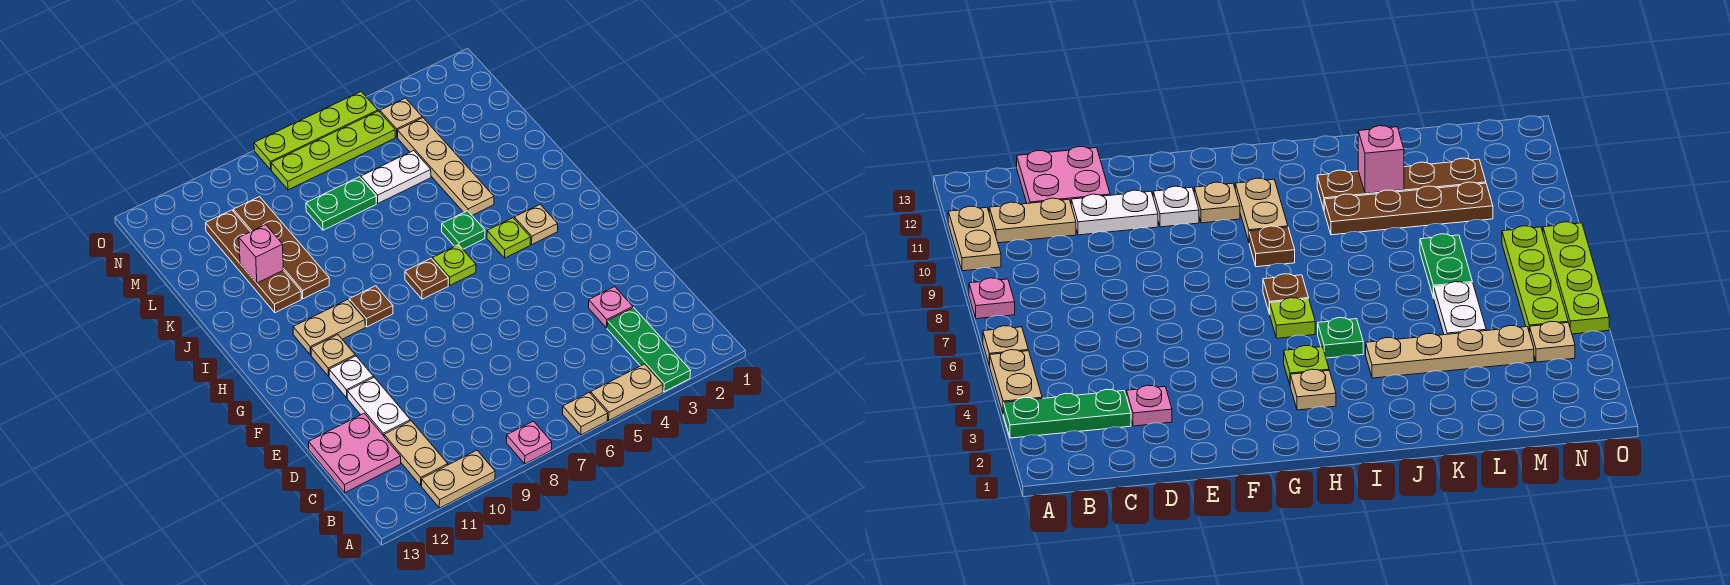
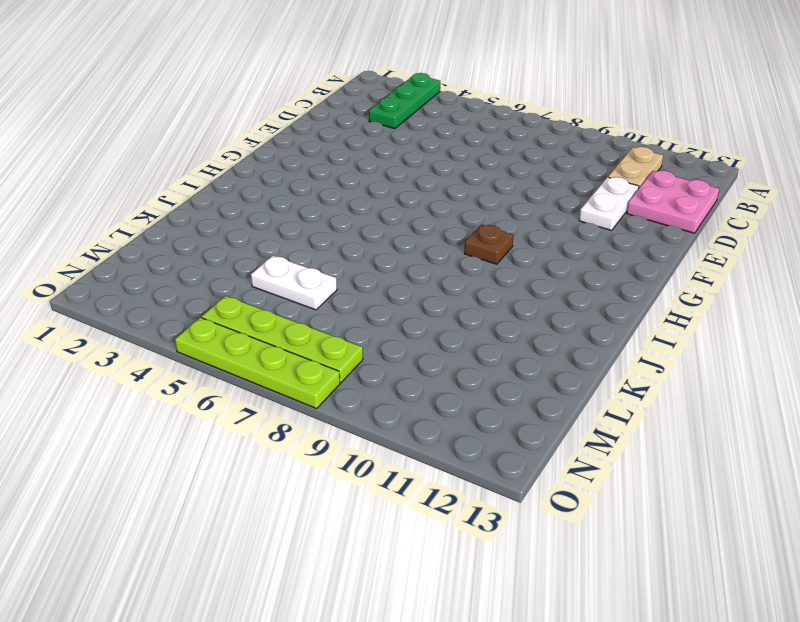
none -> tan 1x2 plate [591,364,663,420]
none -> tan 1x1 plate [563,393,608,435]
none -> pink 1x1 plate [507,421,552,464]

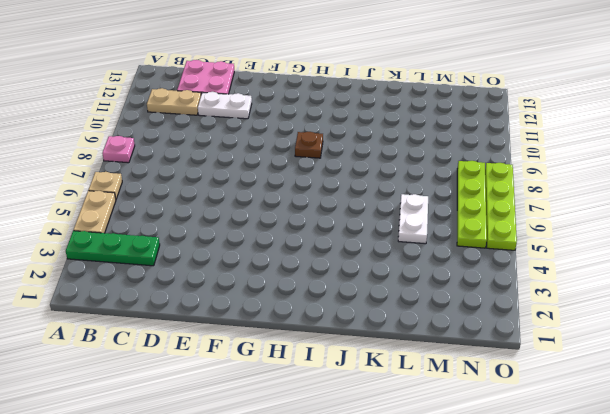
none -> tan 1x2 plate [422,450,495,508]
none -> pink 1x1 plate [588,287,633,328]
none -> white 1x1 plate [329,356,373,398]

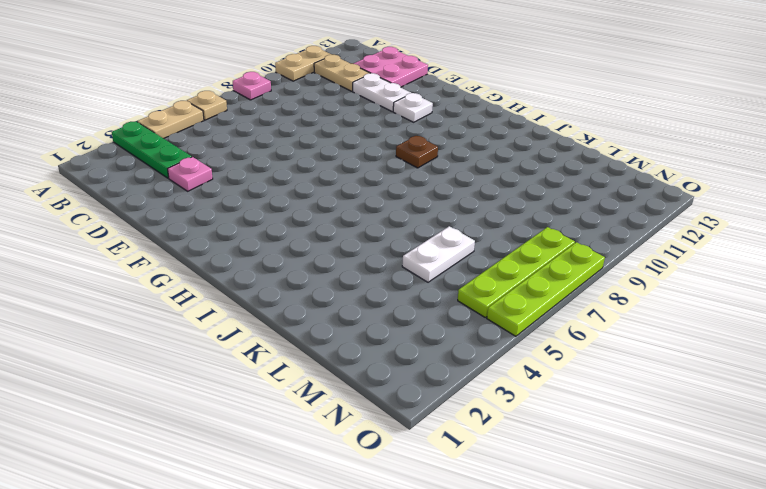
none -> tan 1x1 plate [311,335,355,376]
none -> tan 1x1 plate [514,205,558,244]
none -> lime 1x1 plate [487,218,531,258]

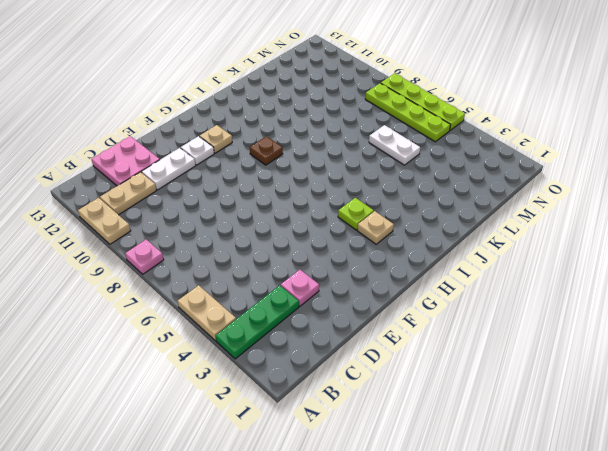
none -> tan 1x1 plate [563,393,608,435]
none -> lime 1x1 plate [432,245,476,285]
none -> brown 1x1 plate [405,259,448,299]

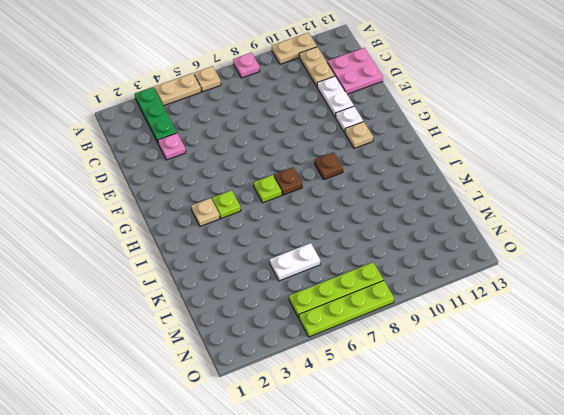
none -> tan 1x2 plate [293,300,365,355]
none -> green 1x1 plate [442,211,485,249]
none -> tan 1x4 plate [397,118,494,215]

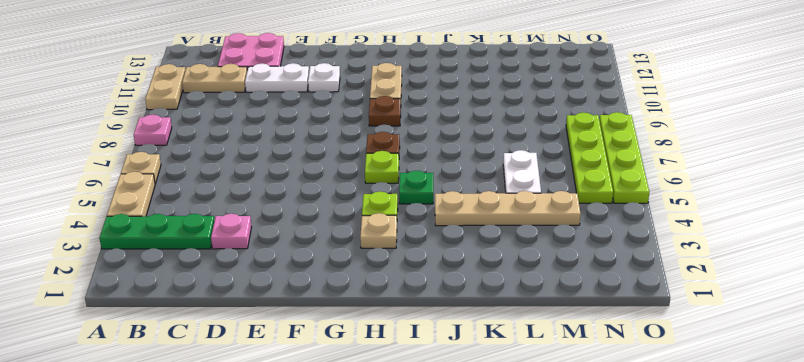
none -> tan 1x1 plate [311,335,355,376]
none -> brown 1x4 plate [233,197,329,299]
none -> brown 1x4 plate [206,210,301,313]

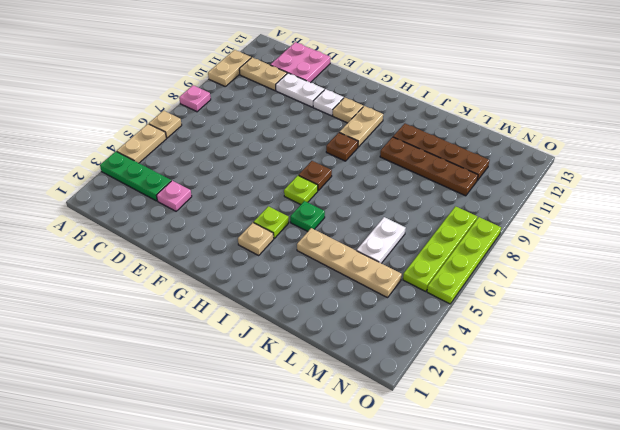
none -> green 1x2 plate [306,177,376,230]
none -> tan 1x1 plate [380,98,422,137]
none -> pink 1x1 brick [239,225,283,283]

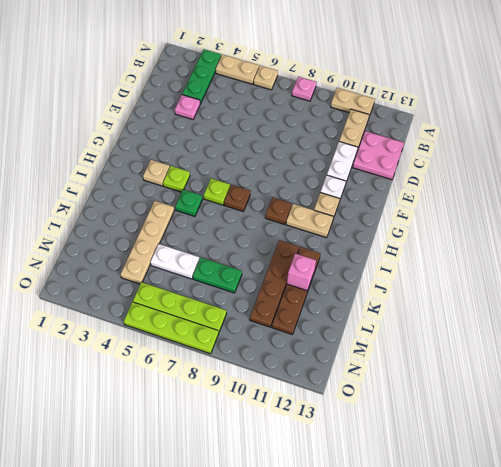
none -> tan 1x1 plate [380,98,422,137]

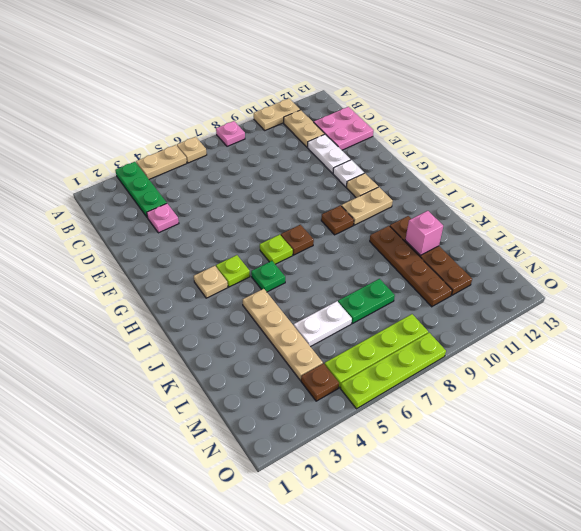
brown 1x1 plate [301,364,339,401] -> tan 1x1 plate [380,98,422,137]

